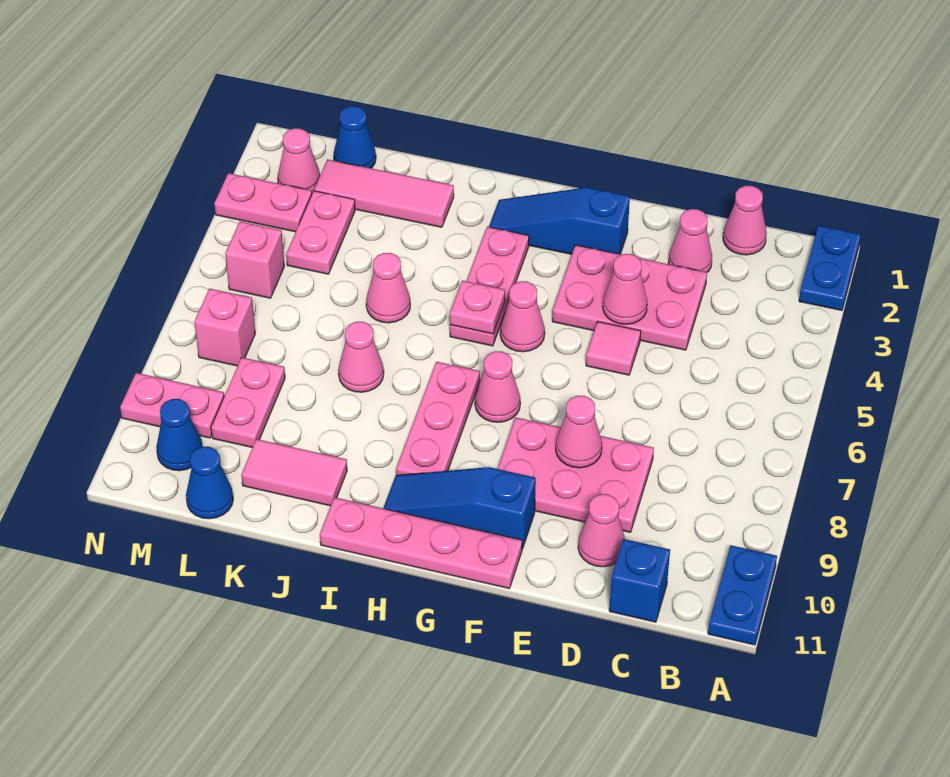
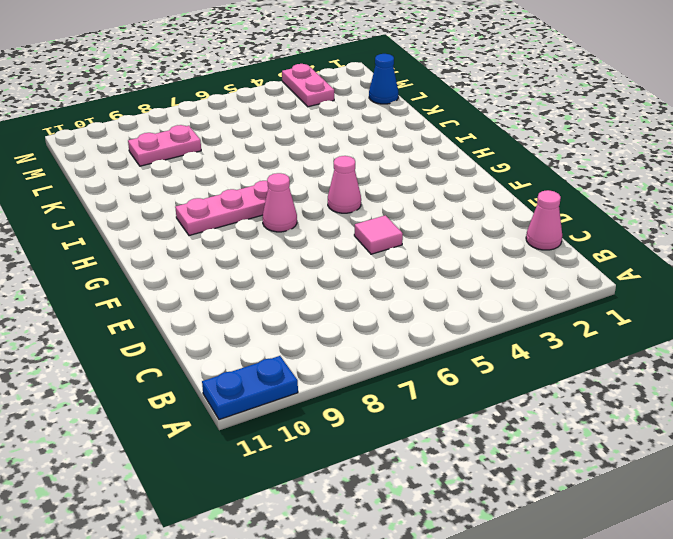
none -> blue 1x2 plate [799,226,861,310]
none -> blue 1x1 brick [609,539,670,622]
none -> pink 1x1 cone [668,209,712,272]
none -> pink 2x3 plate [552,245,707,350]

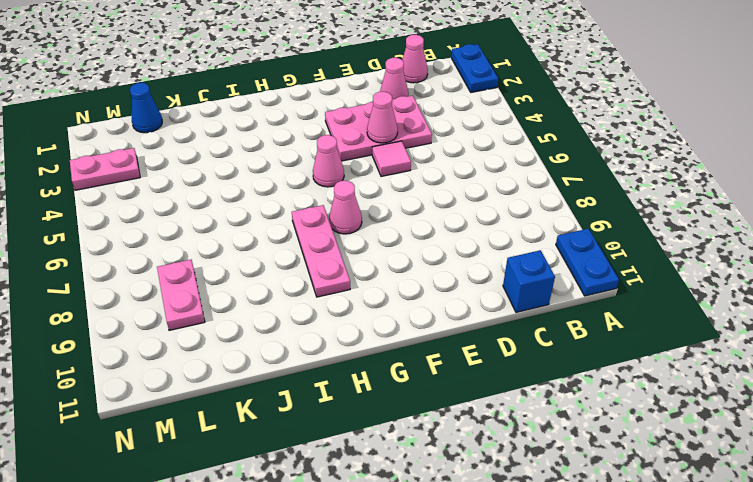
none -> pink 2x3 plate [498,417,654,532]
none -> pink 1x1 cone [578,494,625,567]
none -> blue 1x3 slope [489,187,630,254]
none -> blue 1x3 slope [383,467,536,549]

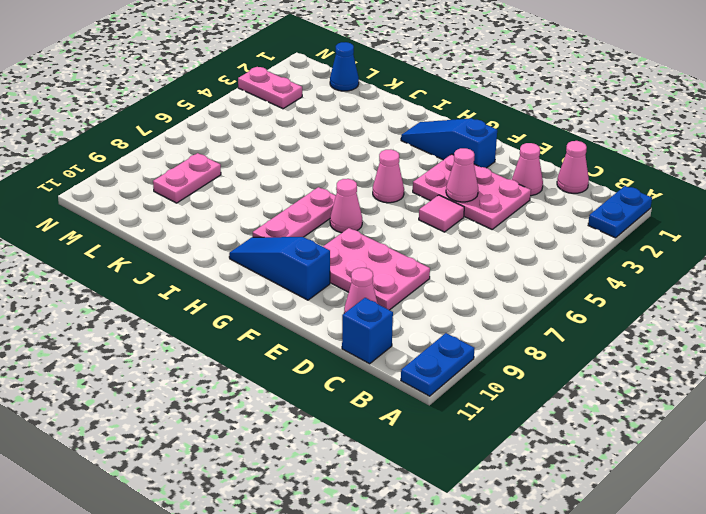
none -> pink 1x4 plate [320,497,522,588]
none -> pink 1x3 plate [450,227,529,346]
none -> pink 1x3 tile [314,159,454,227]
none -> pink 1x1 cone [366,253,410,323]

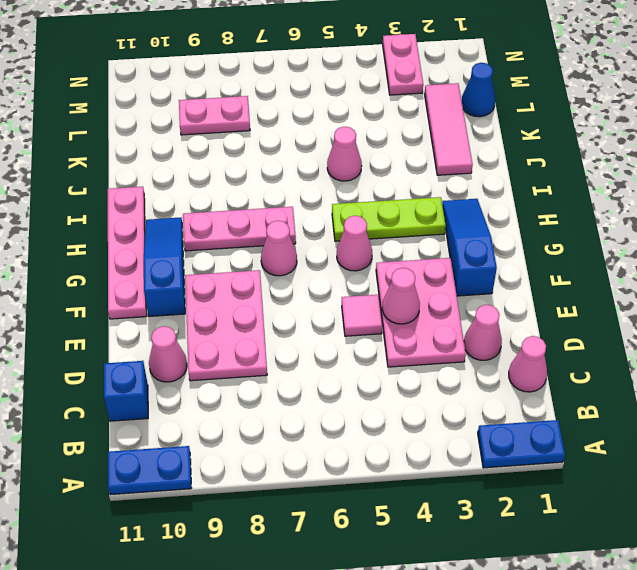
lime 1x3 plate [332,197,446,241] -> pink 1x3 plate [450,227,529,346]
none -> pink 1x1 cone [338,322,384,392]
none -> pink 1x2 tile [241,439,347,506]
none -> pink 1x2 plate [286,191,355,274]
none -> blue 1x1 cone [186,446,233,519]

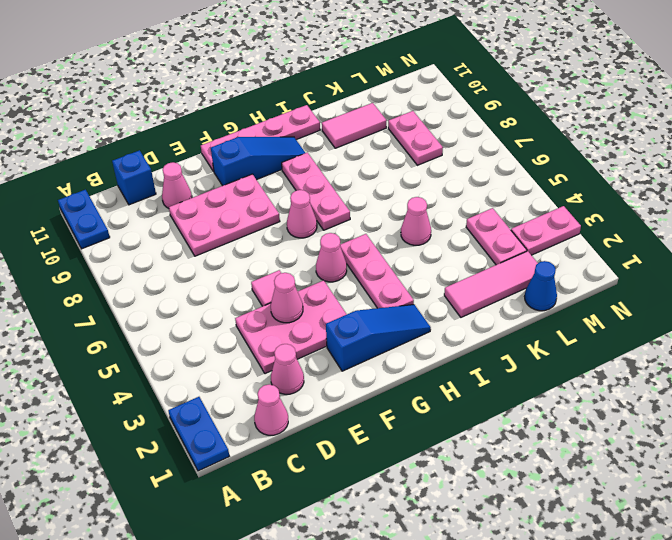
none -> pink 1x1 cone [338,322,384,392]
none -> blue 1x1 cone [186,446,233,519]
none -> pink 1x1 cone [278,128,320,193]
none -> pink 1x1 brick [225,221,284,298]

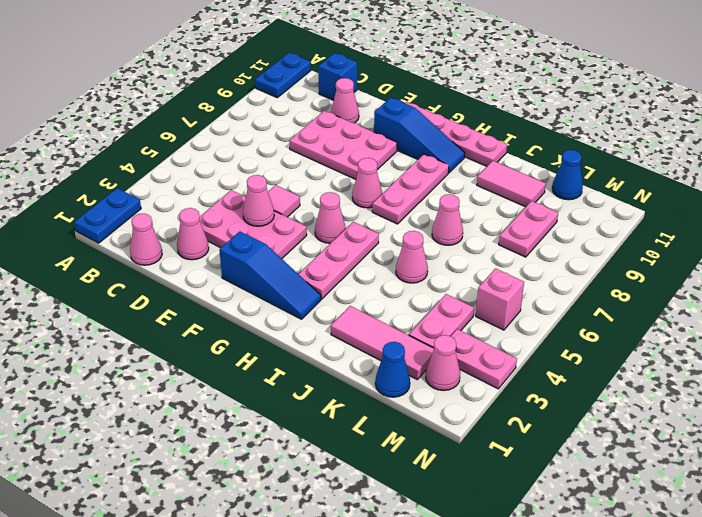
none -> pink 1x1 brick [194,289,255,366]
none -> pink 1x2 plate [120,373,224,438]
none -> blue 1x1 cone [156,399,202,471]
none -> pink 1x1 cone [556,396,602,468]

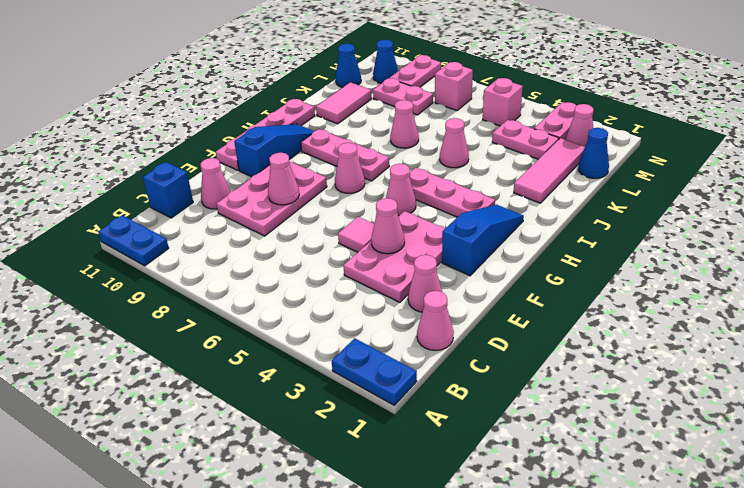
none -> pink 1x1 plate [450,281,505,334]

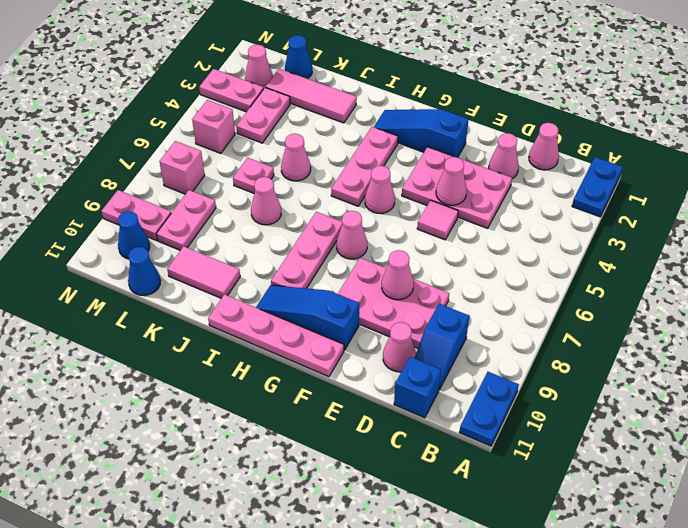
blue 1x2 slope [415,304,469,390] -> none
pink 1x1 plate [233,158,274,193] -> pink 1x1 plate moved to [450,281,505,334]

